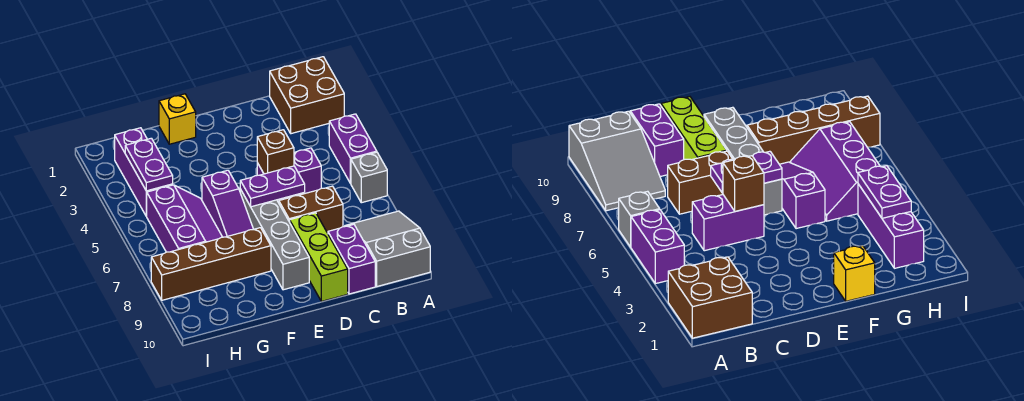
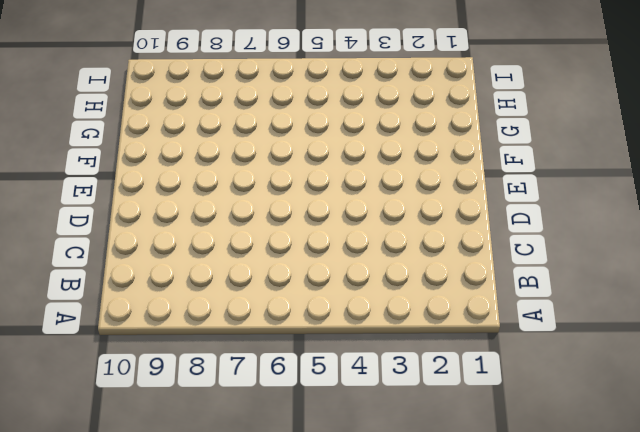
none -> brown 2x2 brick [270,57,344,134]
none -> purple 1x2 brick [329,114,377,184]
none -> grey 1x1 brick [351,152,387,203]

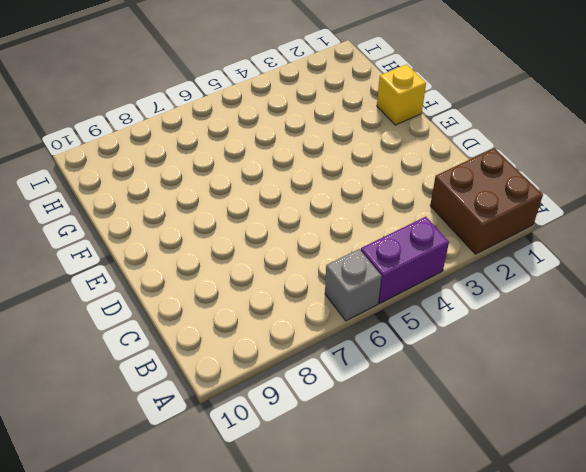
none -> grey 2x3 slope [345,211,430,286]
none -> purple 1x2 brick [257,148,321,203]
none -> brown 1x2 brick [279,186,343,233]

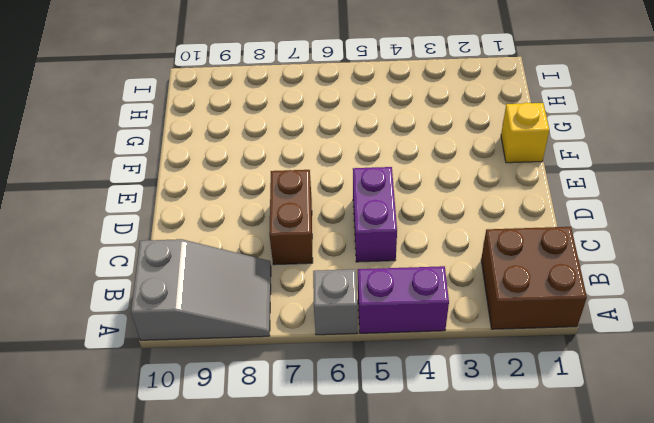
none -> purple 1x2 brick [328,225,375,294]
none -> lime 1x3 brick [290,213,348,301]
none -> grey 1x4 brick [240,189,309,290]

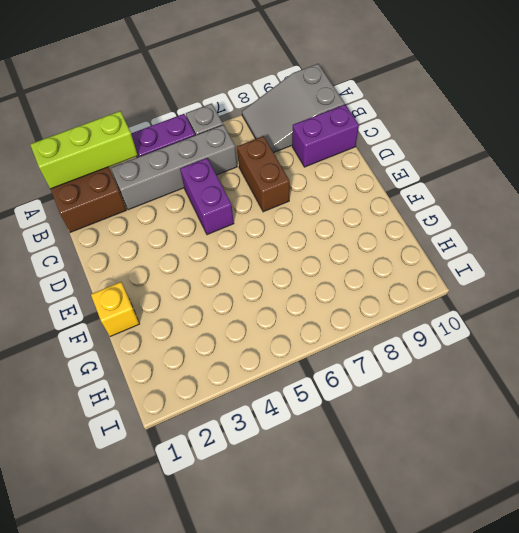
lime 1x3 brick [30,111,138,189] -> lime 1x3 brick moved to [290,213,348,301]
grey 1x4 brick [111,125,237,210] -> grey 1x4 brick moved to [240,189,309,290]
none -> purple 1x3 slope [202,170,253,237]
none -> brown 1x4 brick [151,228,271,300]
none -> purple 2x3 slope [146,185,222,252]

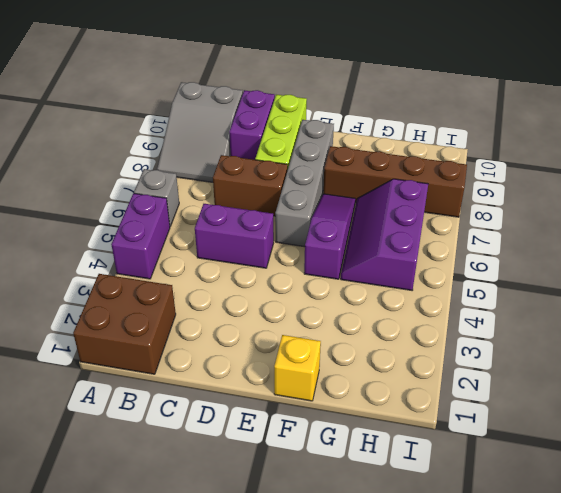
none -> purple 1x3 brick [115,128,173,216]
none -> brown 1x1 brick [257,130,294,174]
none -> purple 1x2 plate [240,166,305,207]

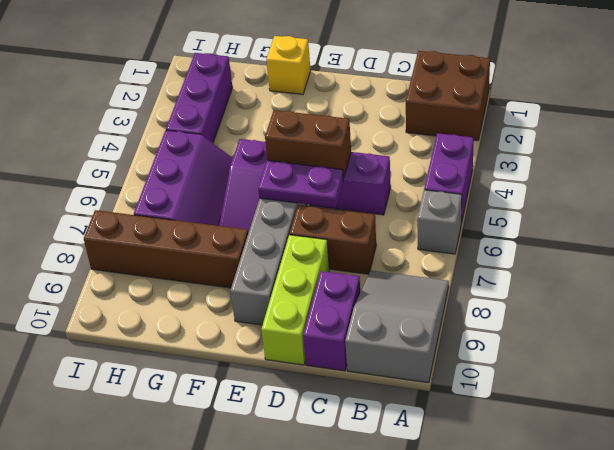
brown 1x2 brick [265,110,351,178] -> brown 1x1 brick [257,130,294,174]
none -> purple 1x2 plate [125,138,173,191]

